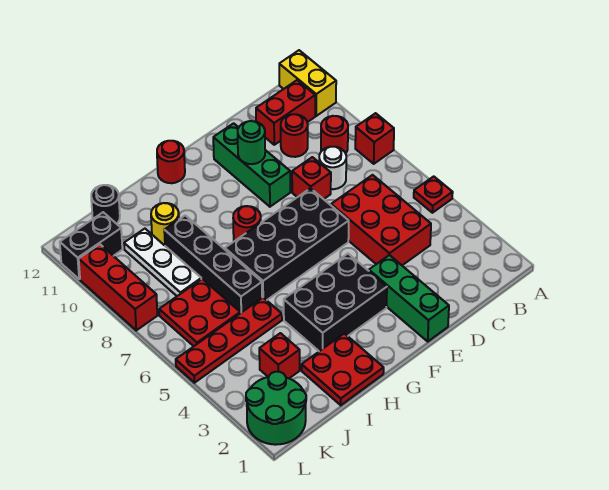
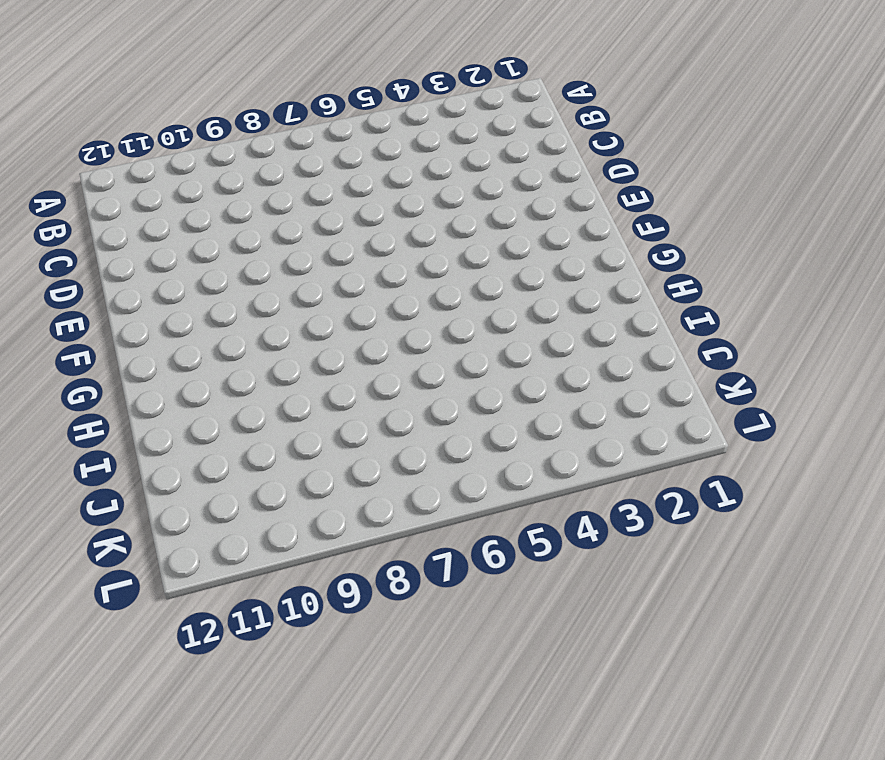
none -> red 1x1 plate [414,176,453,213]
none -> red 1x1 brick [355,113,394,164]
none -> yellow 1x2 brick [279,50,336,116]

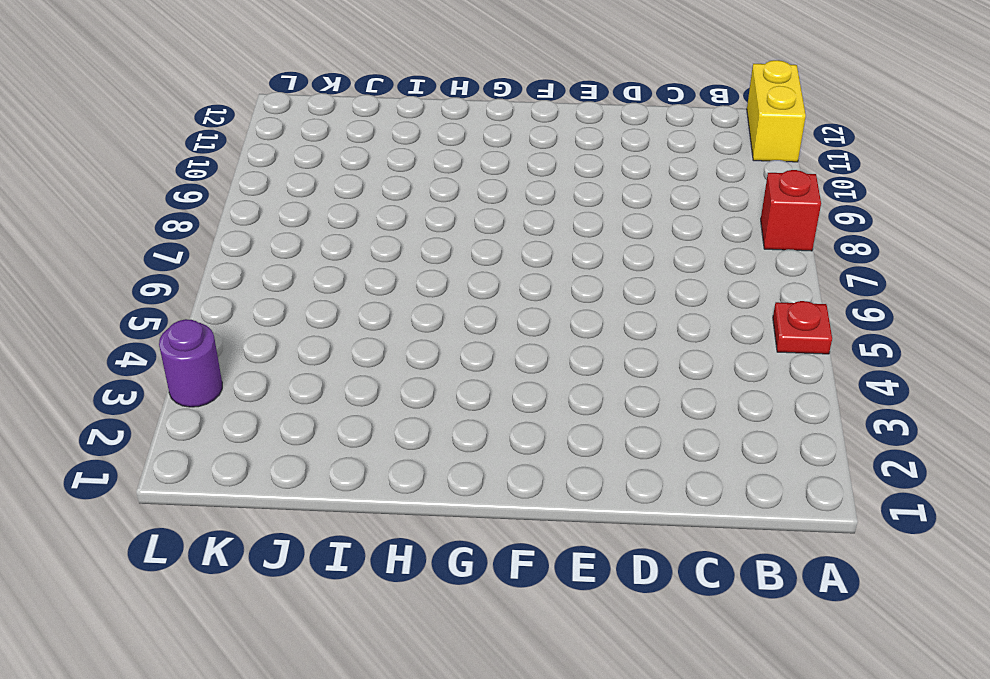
purple 1x1 round brick [159,319,222,407] -> none
none -> red 1x1 round brick [321,116,348,153]
none -> red 1x2 brick [256,80,315,145]
none -> red 2x3 brick [331,175,431,265]

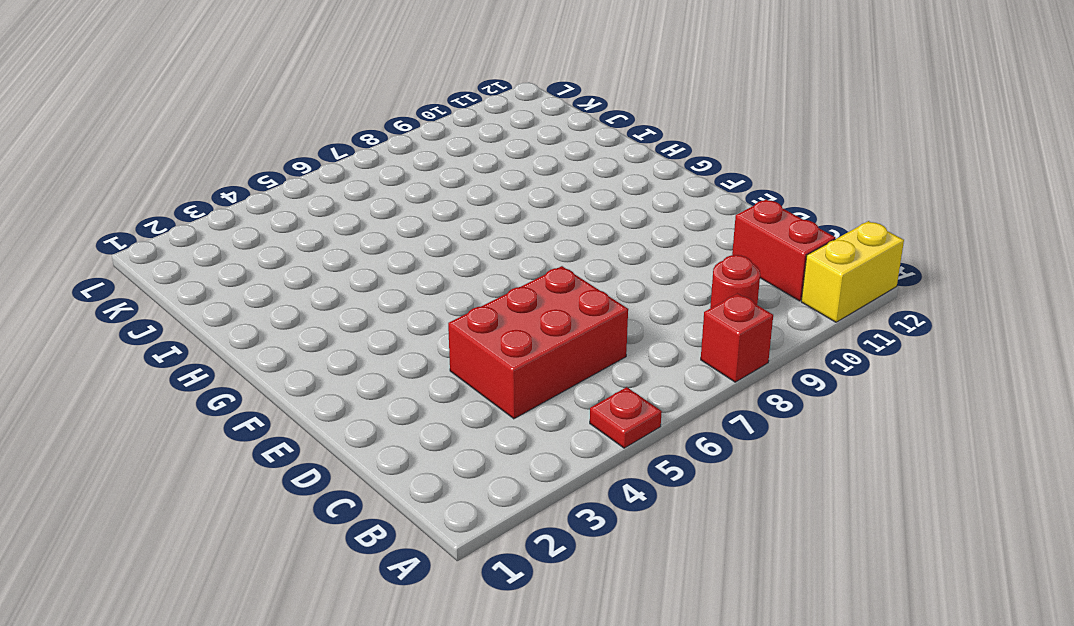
none -> white 1x1 round brick [319,147,346,189]
none -> red 1x1 round brick [281,114,308,157]
none -> red 1x1 brick [292,157,331,199]

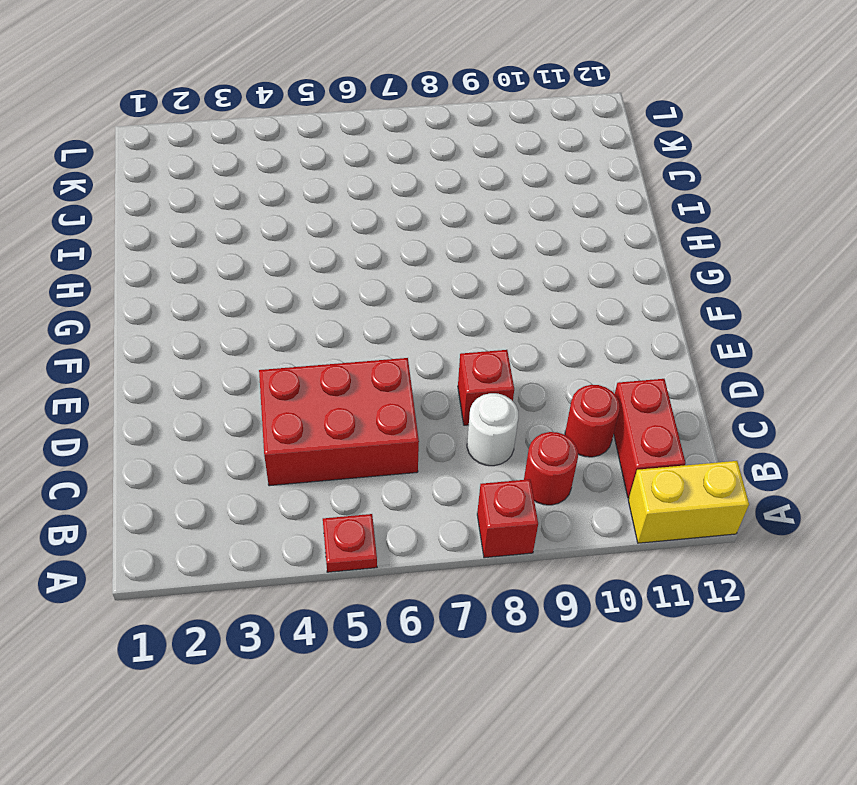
none -> green 1x3 brick [369,255,449,341]
none -> black 2x4 brick [225,188,349,300]
none -> green 1x3 brick [213,123,290,207]

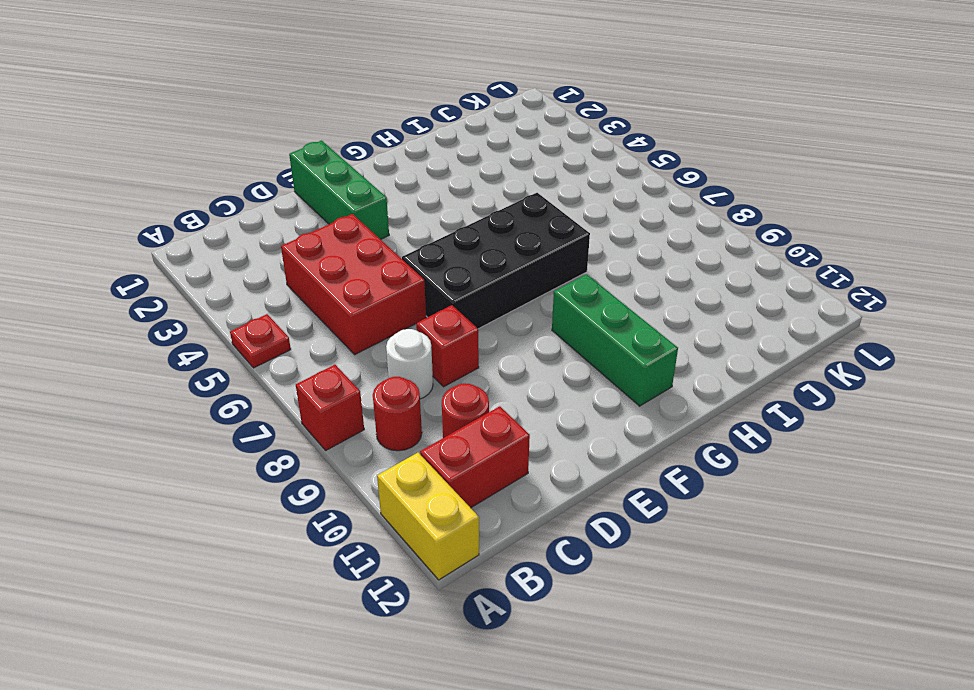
green 1x3 brick [552,274,678,406] -> green 1x3 brick moved to [213,123,290,207]
none -> black 2x3 brick [284,254,387,351]
none -> red 1x1 round brick [233,206,261,241]
none -> red 1x1 round brick [157,141,185,183]

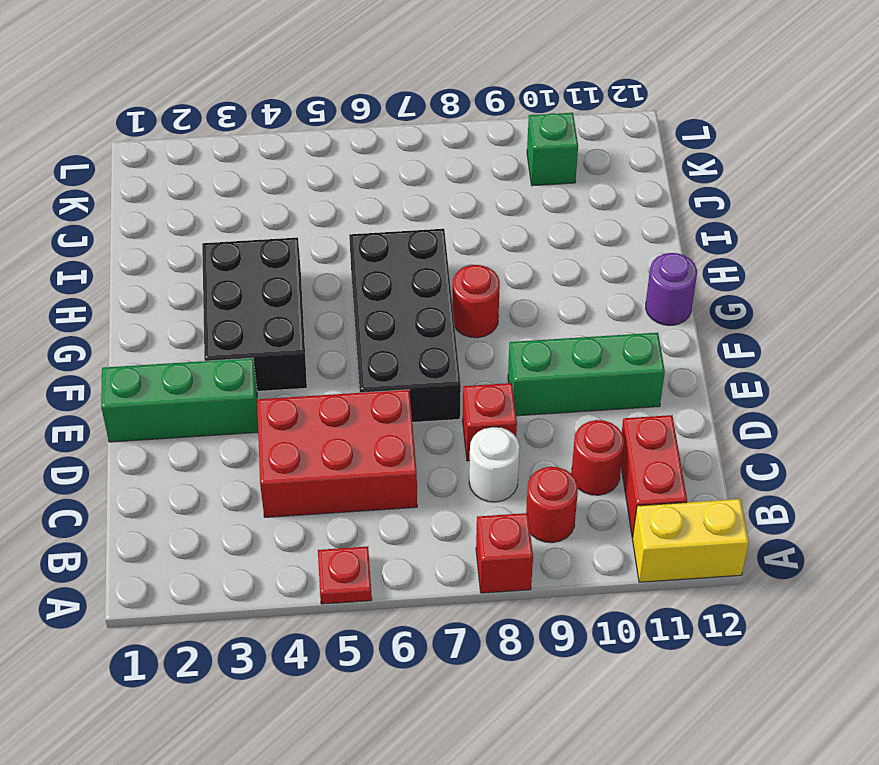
purple 1x1 round brick [646,253,697,325] -> red 1x1 round brick [157,141,185,183]
green 1x1 brick [527,113,578,186] -> none
none -> red 2x2 plate [302,333,384,405]
none -> red 1x4 plate [176,298,282,383]
none -> black 1x4 brick [164,215,262,313]

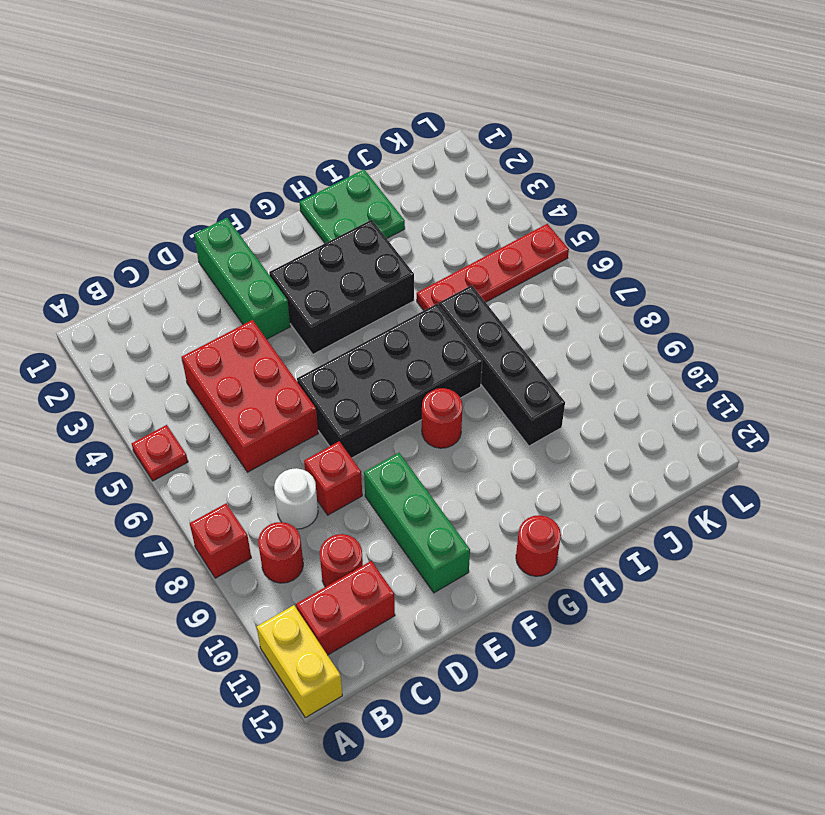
green 2x2 plate [300,170,405,243] -> red 2x2 plate [302,333,384,405]
none -> yellow 1x1 round brick [151,203,179,245]
none -> red 1x1 brick [259,333,300,378]
none -> red 2x2 plate [159,279,240,346]

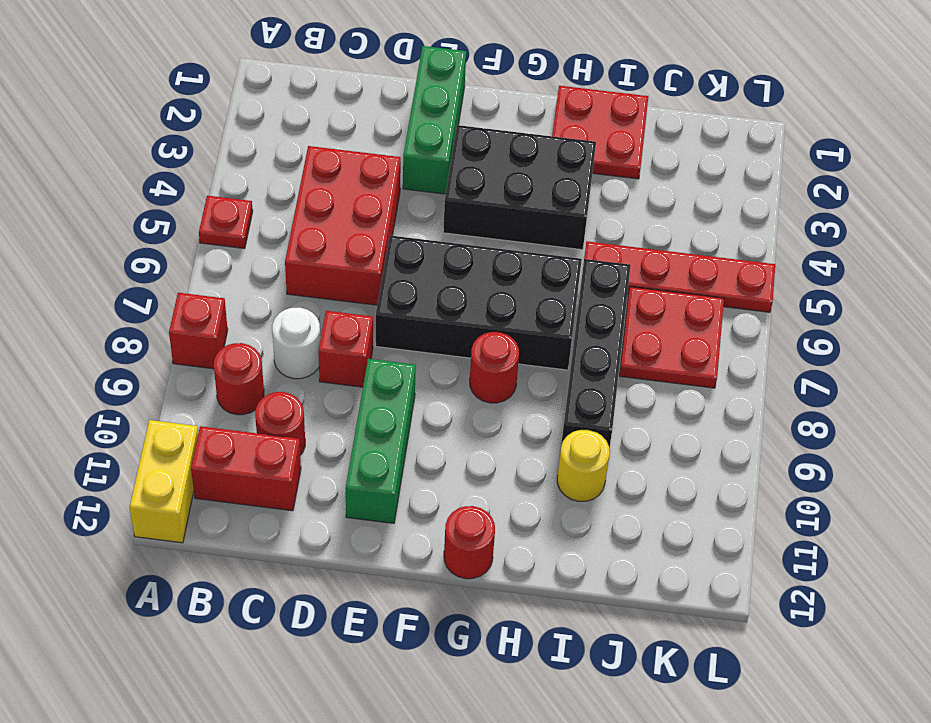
none -> red 1x1 brick [259,333,300,378]
none -> white 1x3 plate [124,229,201,296]
none -> black 1x1 round brick [91,185,120,224]

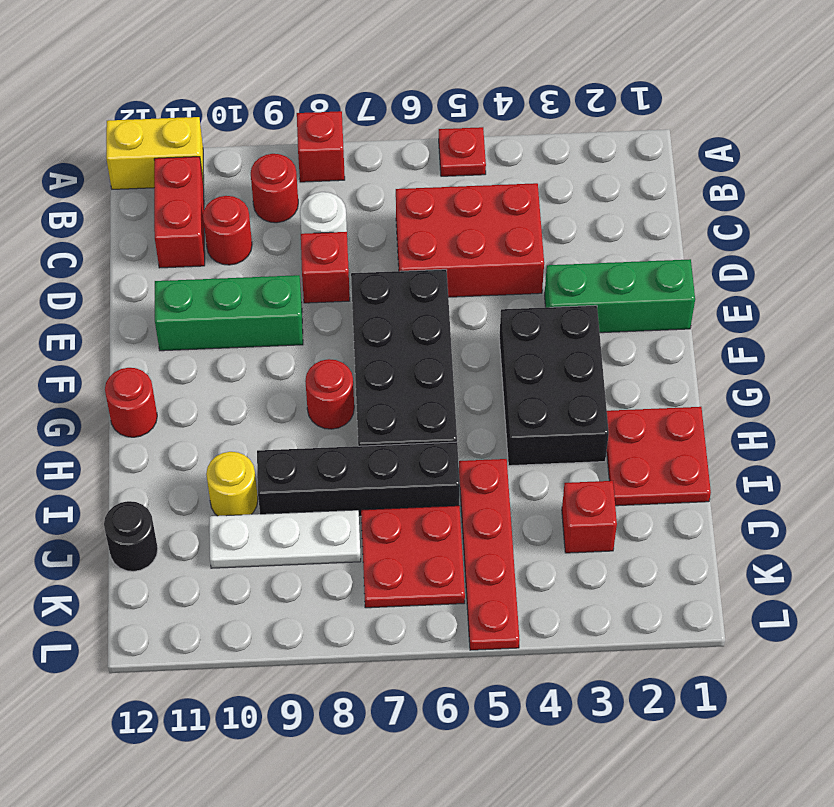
none -> green 2x2 round brick [246,372,306,445]
none -> black 1x2 brick [60,212,122,279]
none -> red 1x3 brick [79,244,157,330]

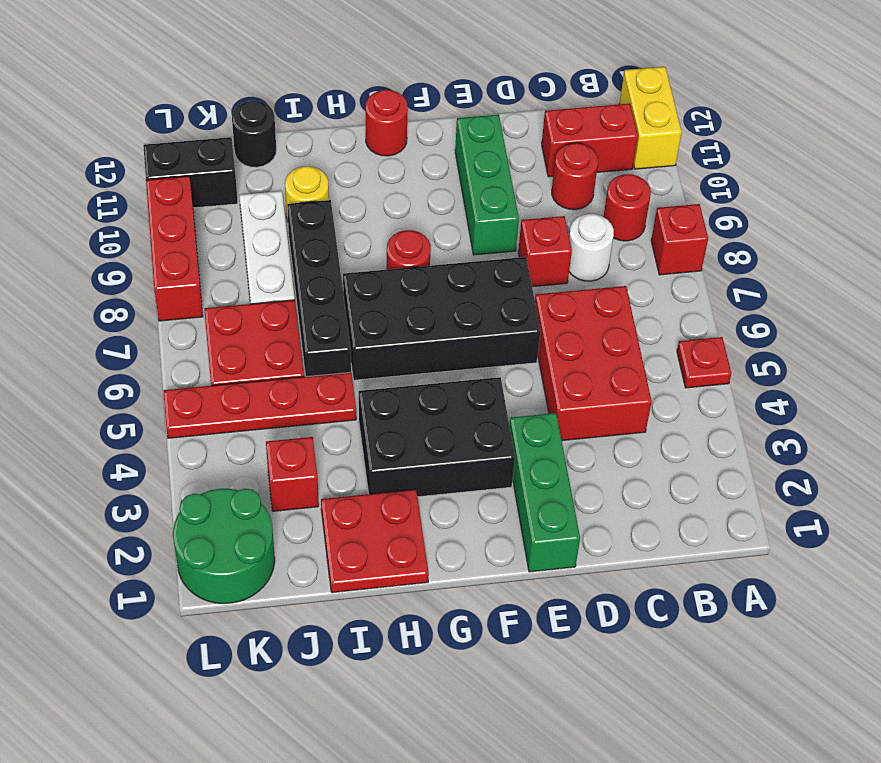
none -> green 1x1 round brick [238,121,265,164]

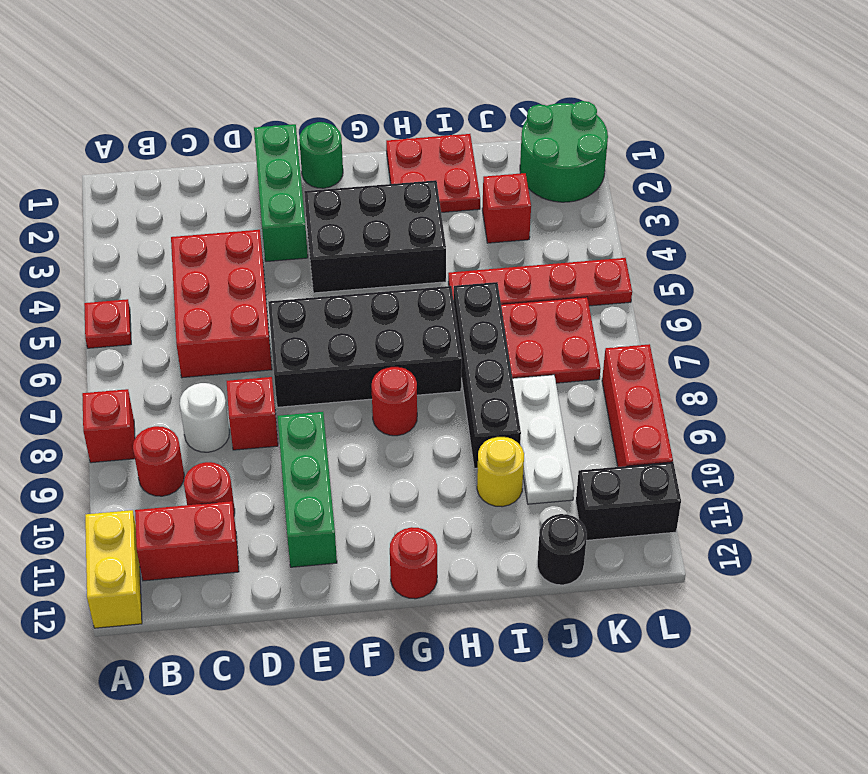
green 1x1 round brick [299,122,343,188] -> green 1x1 round brick moved to [238,121,265,164]

